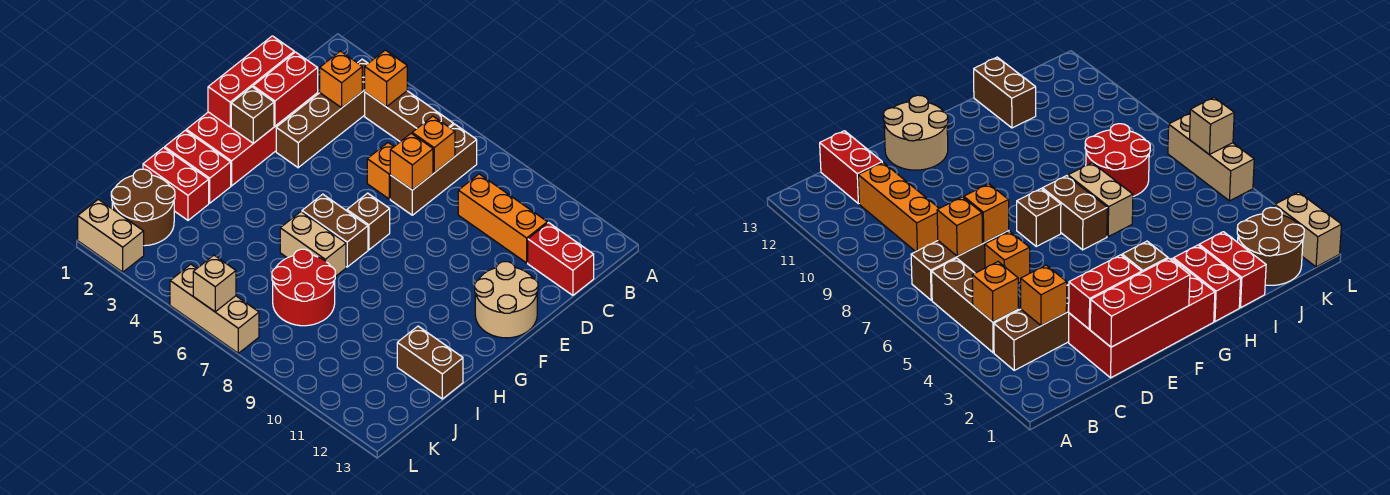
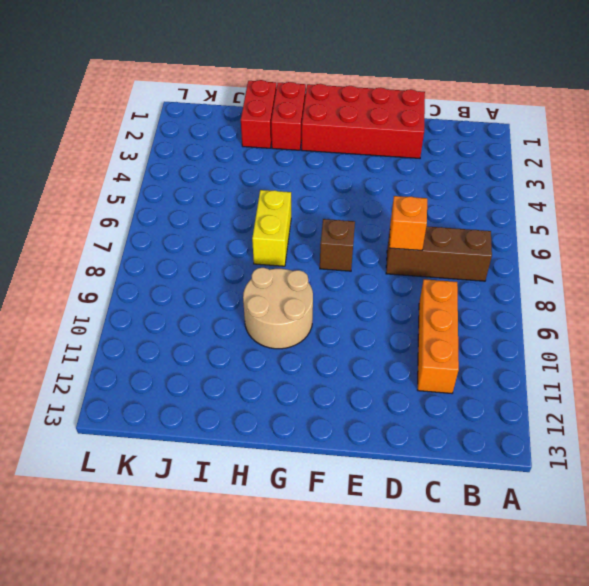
tan 2x2 round brick [243,268,313,349] -> tan 2x2 round brick moved to [475,262,538,338]
yellow 1x2 brick [252,190,291,266] -> tan 1x2 brick [280,212,346,277]
none -> brown 1x4 brick [276,59,368,168]
none -> brown 1x3 brick [365,91,454,142]
none -> red 1x2 brick [528,223,594,295]

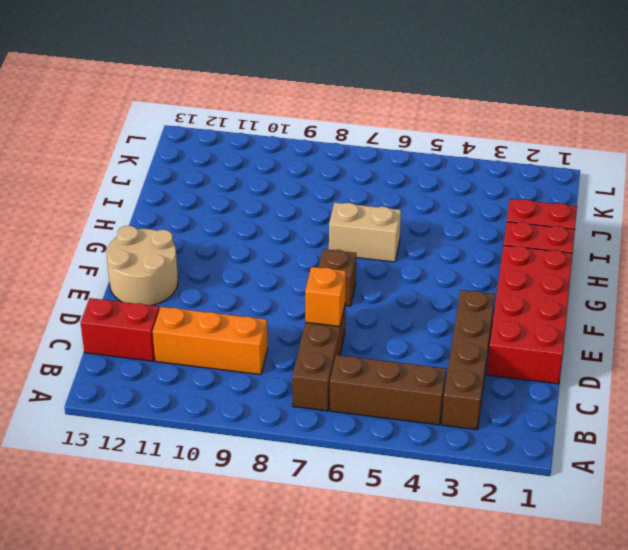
none -> orange 1x1 brick [367,143,394,199]
none -> brown 1x2 brick [302,194,368,267]
none -> red 2x2 round brick [272,249,335,326]

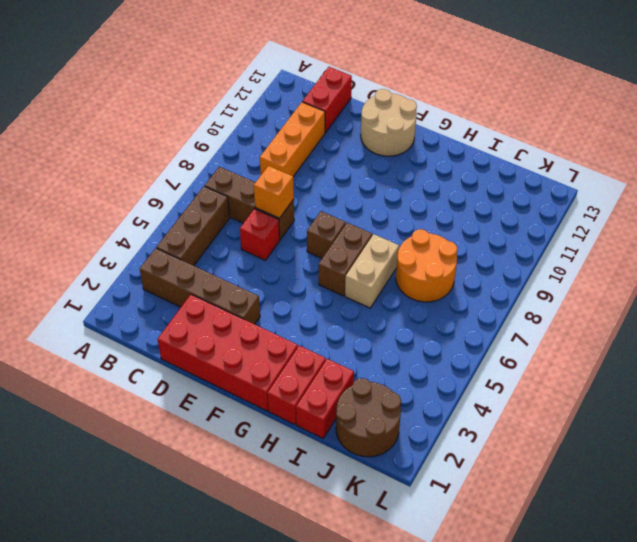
red 1x1 brick [240,209,280,260] -> orange 1x1 brick [367,143,394,199]
orange 2x2 round brick [396,229,457,302] -> red 2x2 round brick [272,249,335,326]
none -> brown 1x2 brick [397,326,463,399]
none -> tan 1x2 brick [78,199,144,272]
none -> tan 1x3 brick [170,264,259,353]

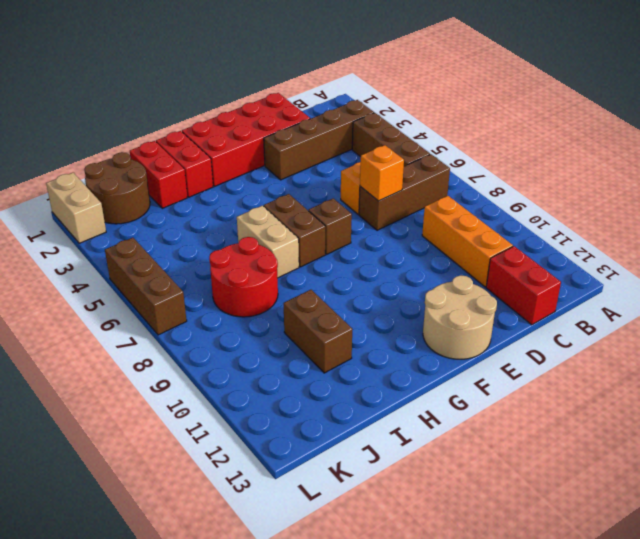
brown 1x2 brick [283,290,352,373] -> brown 1x2 brick moved to [397,326,463,399]
brown 1x3 brick [105,238,187,335] -> tan 1x3 brick [170,264,259,353]
none -> orange 1x1 brick [365,50,407,107]
none -> orange 1x1 brick [320,51,362,108]
none -> orange 1x1 brick [412,116,455,173]

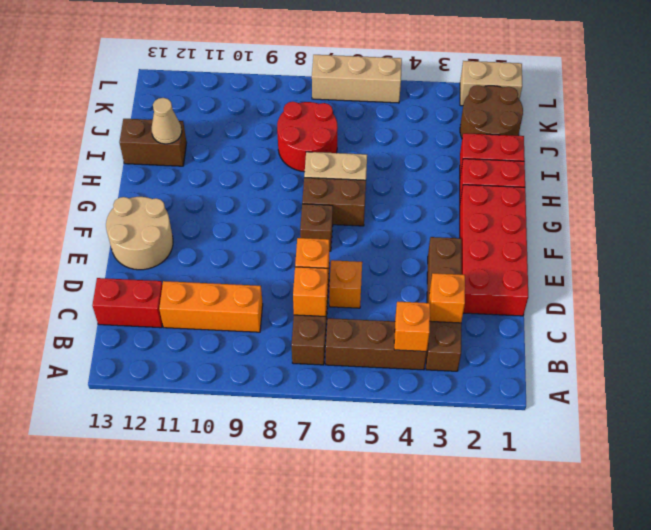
tan 1x1 cone [152,98,182,144] -> none
none -> red 1x3 brick [208,36,294,127]
none -> red 1x2 brick [253,52,318,126]
none -> brown 1x1 brick [231,87,274,143]

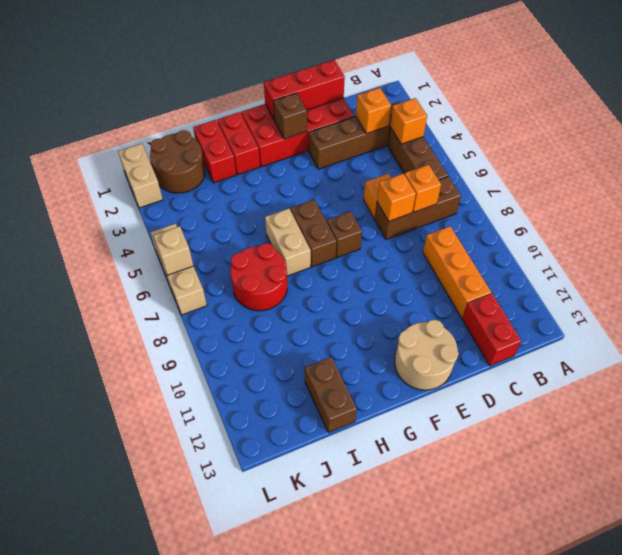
none -> red 1x2 brick [253,52,318,126]

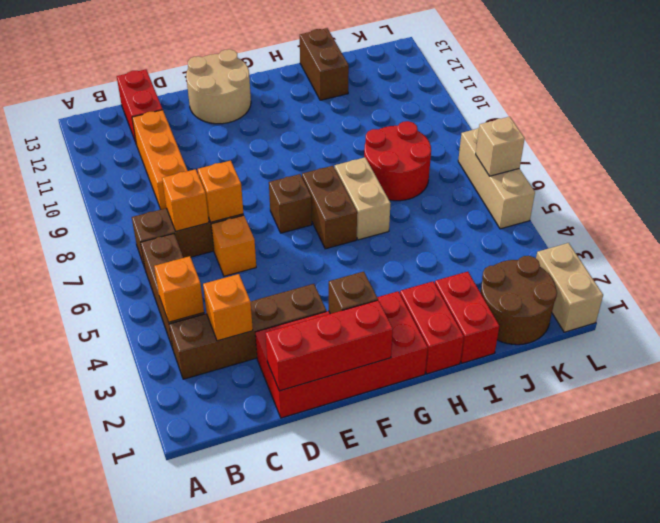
none -> red 1x2 brick [253,52,318,126]

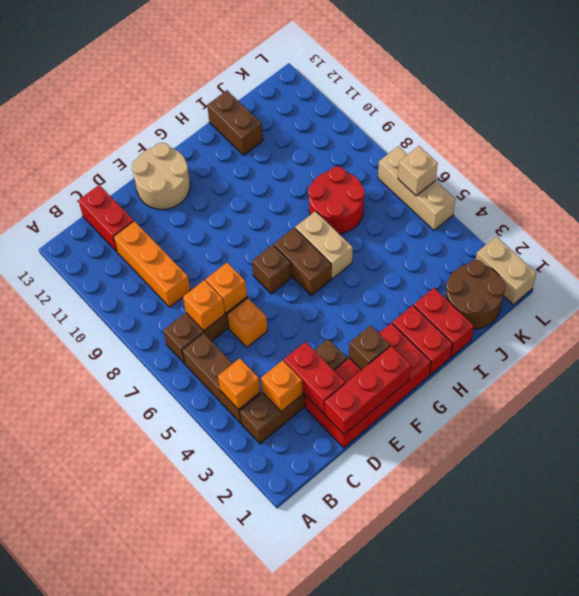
red 1x2 brick [284,342,345,414] -> red 1x2 brick turned to [253,52,318,126]

